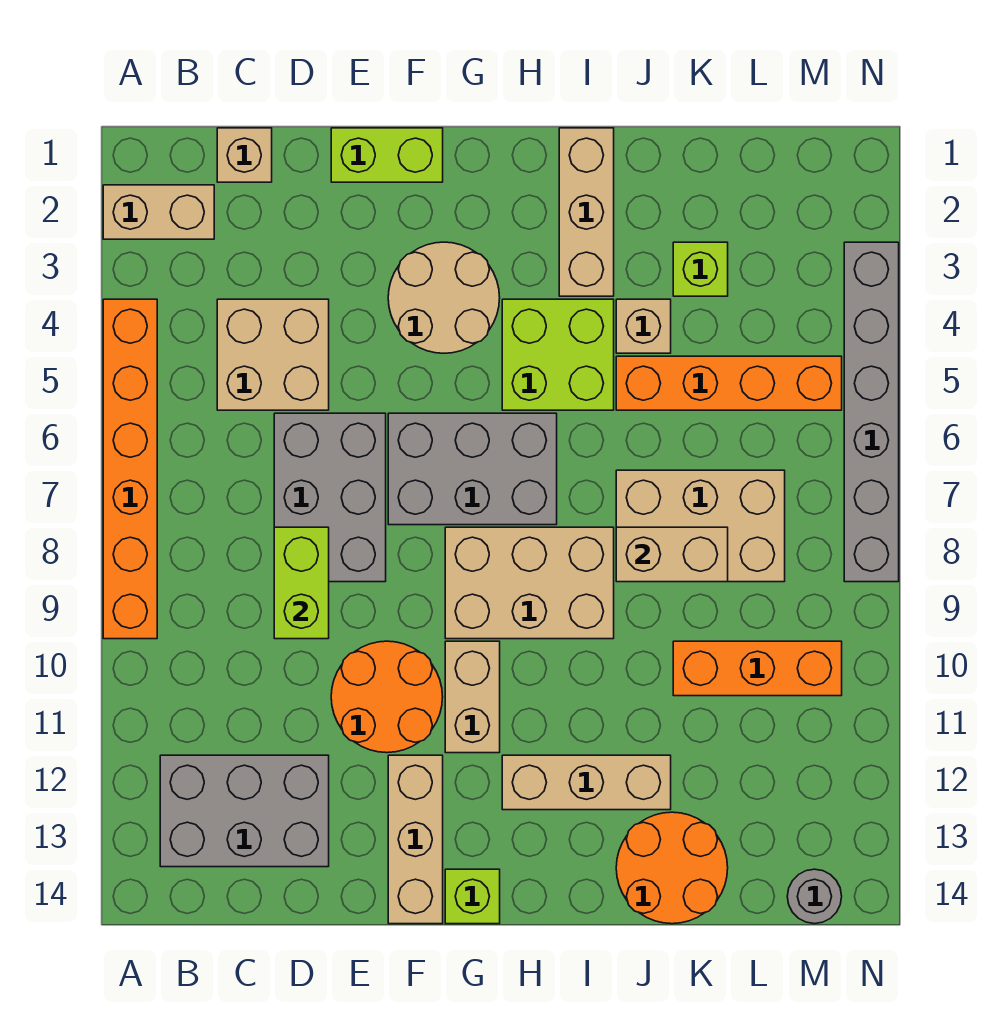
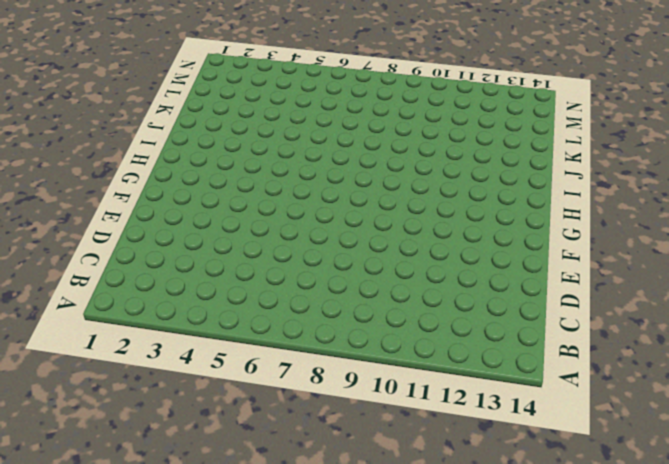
none -> tan 1x2 brick [103,185,214,239]
none -> orange 1x6 brick [103,299,157,639]
none -> grey 2x3 brick [160,755,329,867]

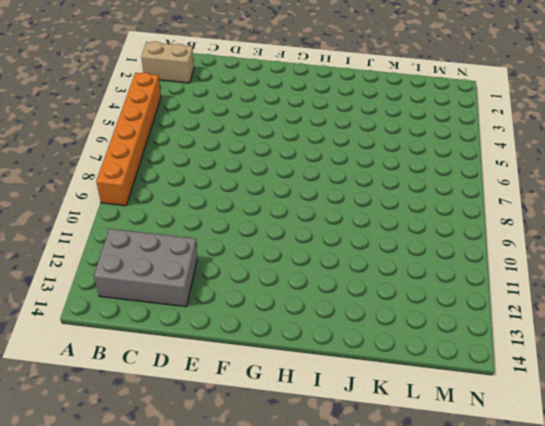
none -> tan 1x1 brick [217,128,272,182]
none -> tan 2x2 brick [217,299,329,410]
none -> grey 2x3 brick [274,413,386,582]

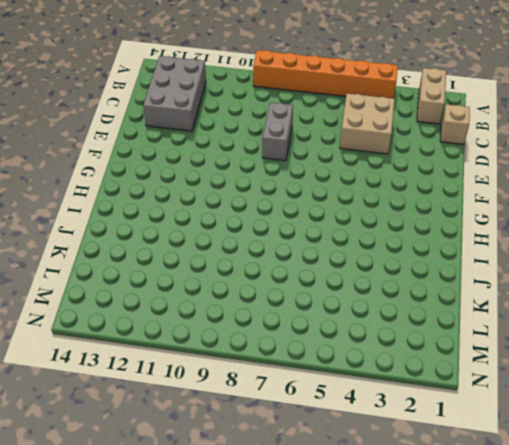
grey 1x2 brick [262,103,293,161] -> grey 2x3 brick [274,413,386,582]
none -> lime 1x2 brick [331,128,443,182]
none -> orange 2x2 round brick [331,641,443,753]
none -> tan 2x2 round brick [388,242,500,353]

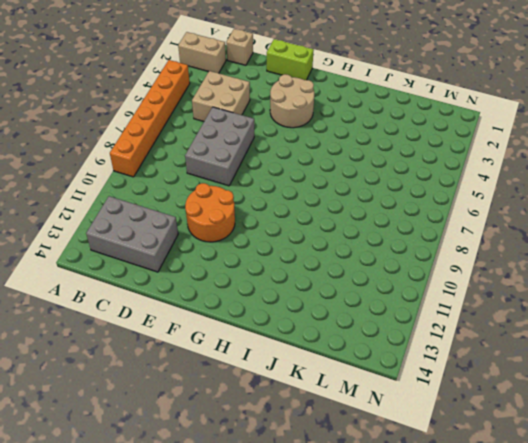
none -> grey 2x3 brick [388,413,557,525]
none -> tan 1x3 brick [388,755,443,924]
none -> tan 2x3 brick [445,527,614,639]

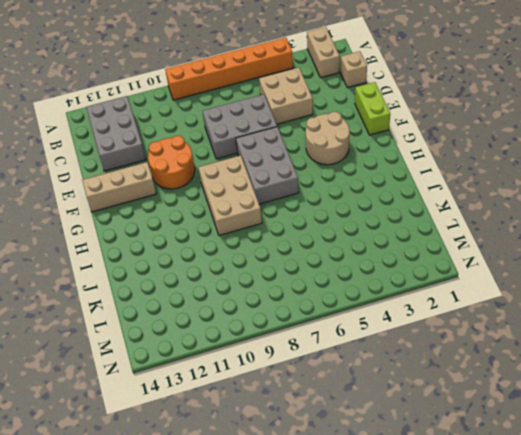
none -> tan 1x2 brick [445,641,500,753]
none -> lime 1x1 brick [445,869,500,924]
none -> lime 2x2 brick [502,299,614,410]

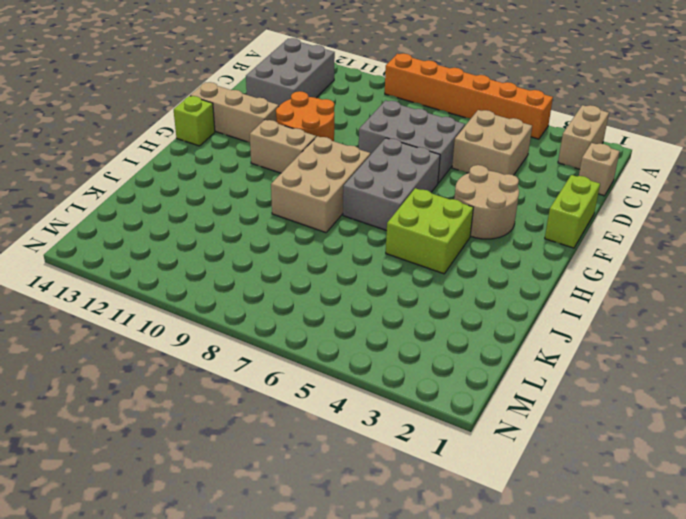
none -> tan 1x3 brick [502,755,671,810]
none -> tan 1x3 brick [559,128,614,296]
none -> tan 1x1 brick [616,299,671,353]

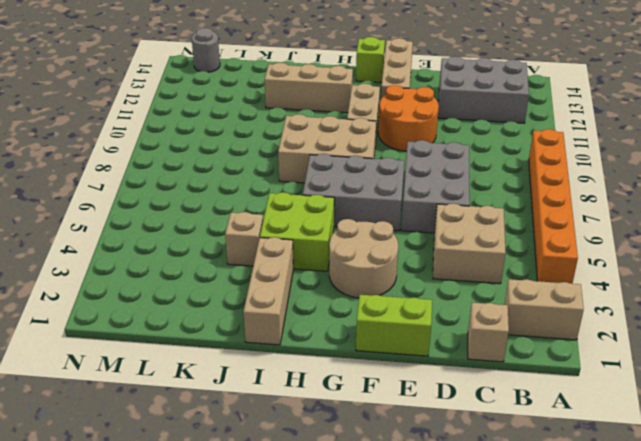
none -> orange 1x4 brick [616,356,842,410]
none -> tan 2x3 brick [616,470,785,582]
none -> orange 2x2 round brick [616,812,728,924]

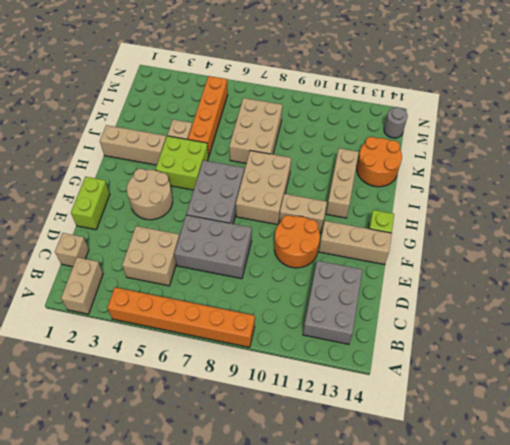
none -> lime 1x1 brick [673,242,728,296]
none -> orange 1x3 brick [673,641,842,696]
none -> grey 1x6 brick [844,242,899,582]

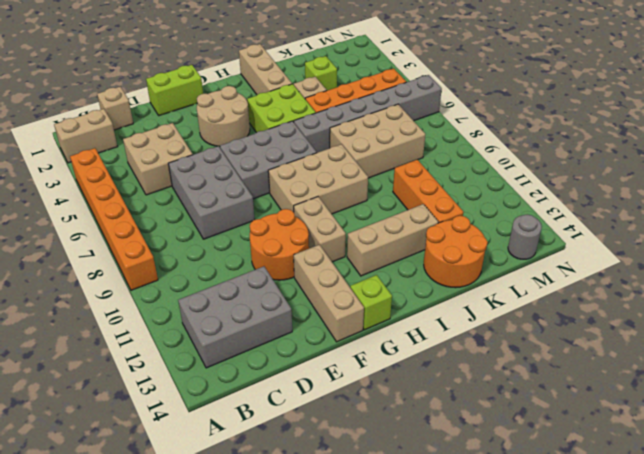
grey 1x6 brick [294,75,442,153] -> grey 1x6 brick turned to [844,242,899,582]
orange 1x3 brick [393,160,463,223] -> orange 1x3 brick turned to [673,641,842,696]
none -> lime 1x2 brick [274,527,329,639]
none -> tan 1x2 brick [616,527,728,582]

